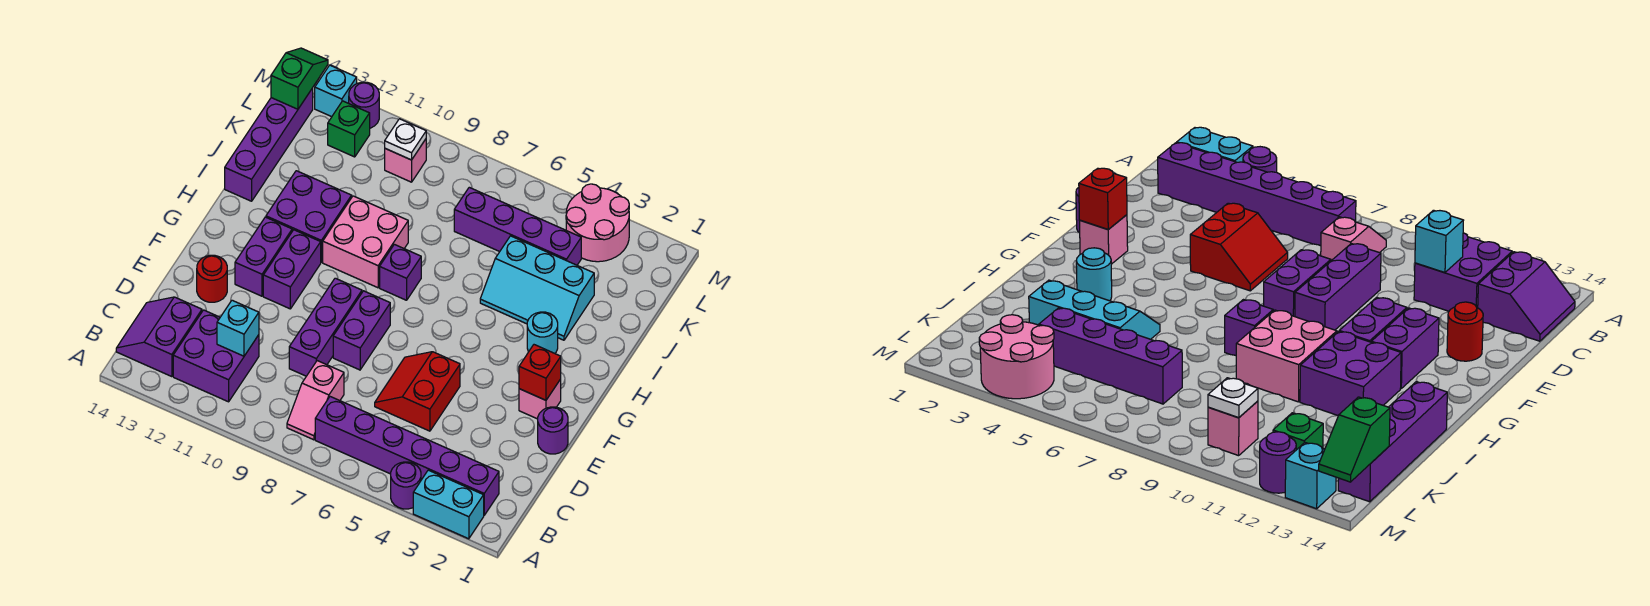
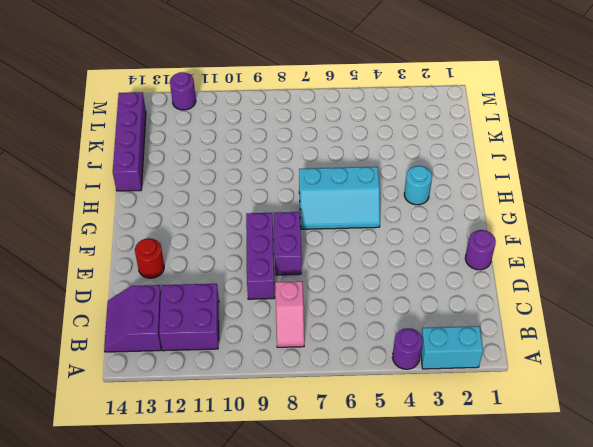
cyan 2x3 slope [299,167,380,229] -> cyan 2x3 slope moved to [480,236,594,340]
none -> purple 1x6 brick [315,397,499,515]
none -> red 2x2 slope [375,352,460,431]
none -> pink 1x1 brick [519,379,561,419]
none -> purple 1x2 brick [263,230,321,309]

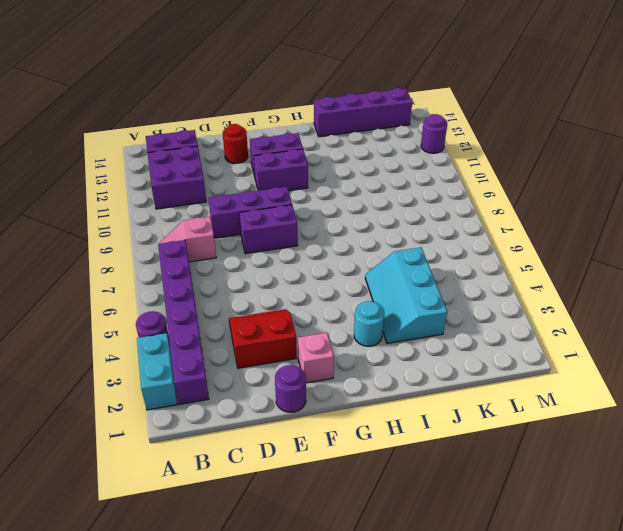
red 2x2 slope [229,309,297,368] -> red 2x2 slope moved to [375,352,460,431]
none -> purple 1x1 brick [380,244,421,300]
none -> pink 2x2 brick [323,196,408,288]
none -> purple 2x2 brick [266,171,352,262]
none -> purple 1x4 brick [454,187,581,265]

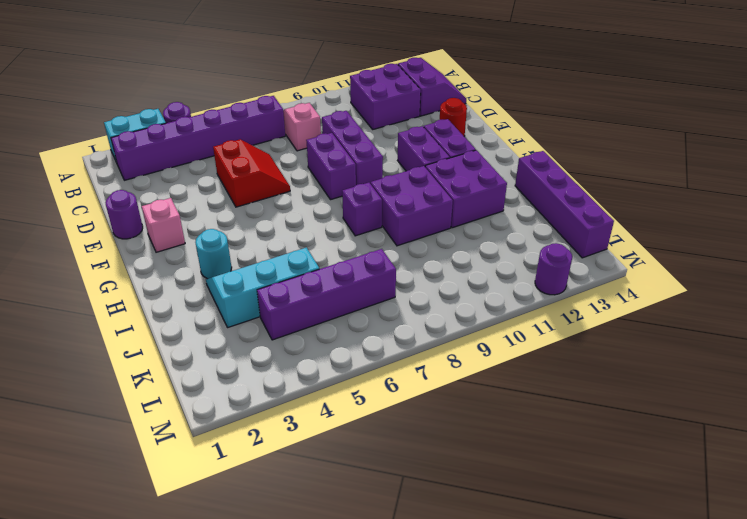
purple 2x2 brick [371,166,453,246] -> pink 2x2 brick [323,196,408,288]
none -> pink 2x2 round brick [566,184,629,262]
none -> pink 1x1 brick [385,139,426,182]
none -> green 1x1 brick [328,101,370,157]
none -> cyan 1x1 brick [315,65,357,117]

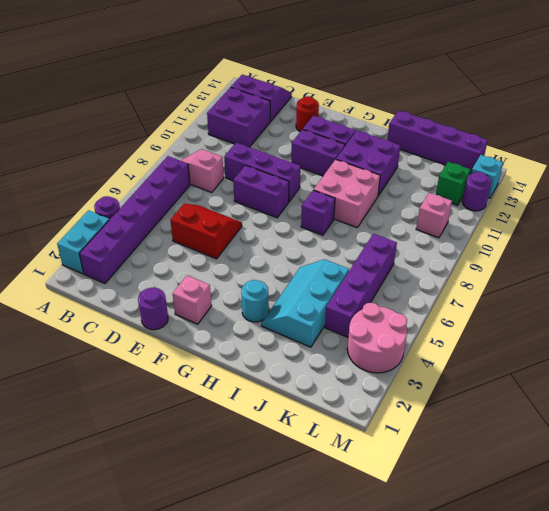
none -> cyan 1x1 brick [217,300,259,356]
none -> red 1x1 brick [519,345,561,400]
none -> white 1x1 plate [385,119,426,160]
none -> green 1x2 slope [271,48,328,109]

